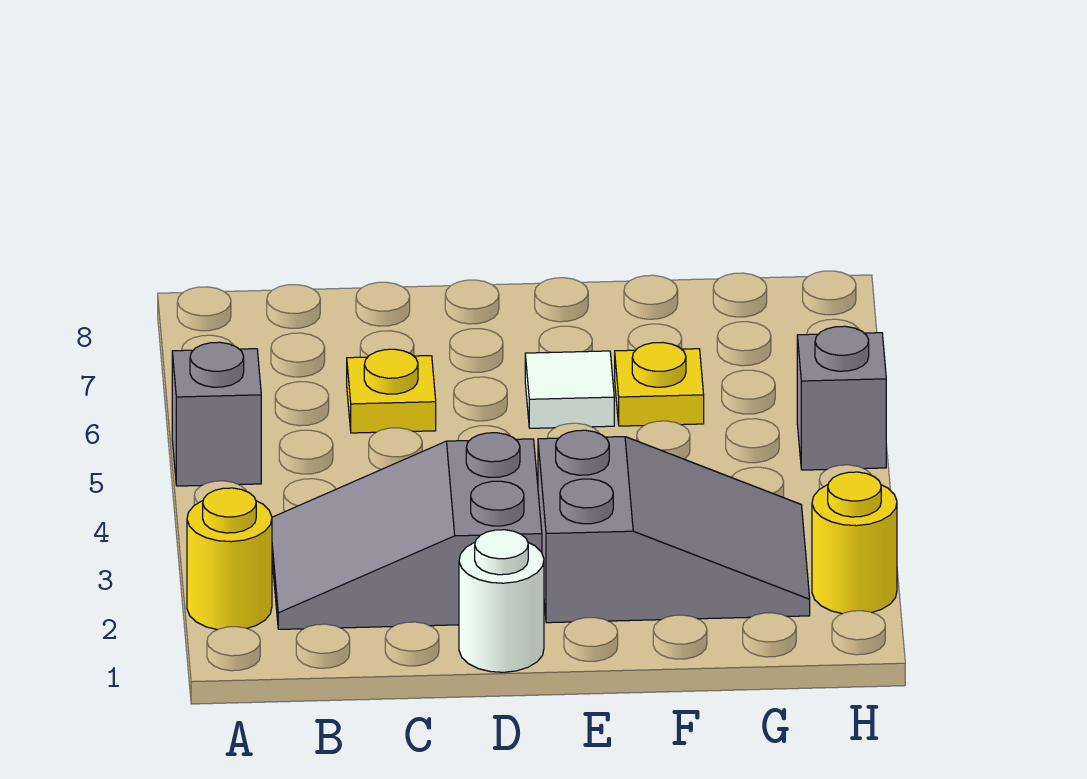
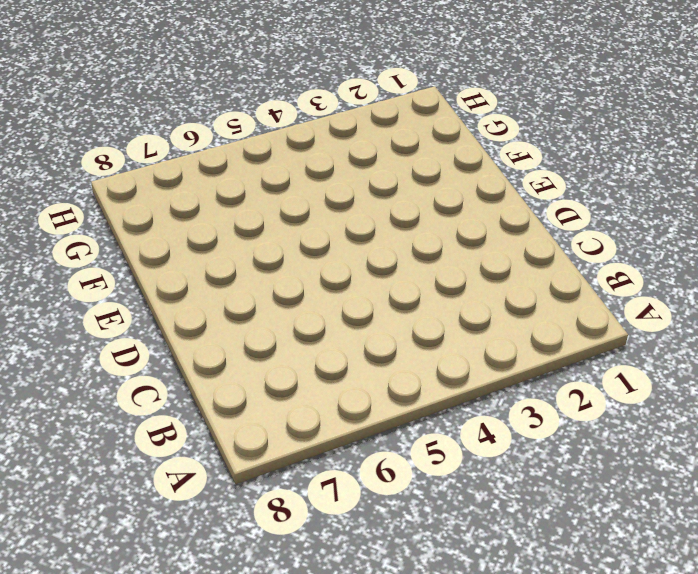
none -> yellow 1x1 round brick [187,488,272,630]
none -> grey 1x1 brick [172,342,261,486]

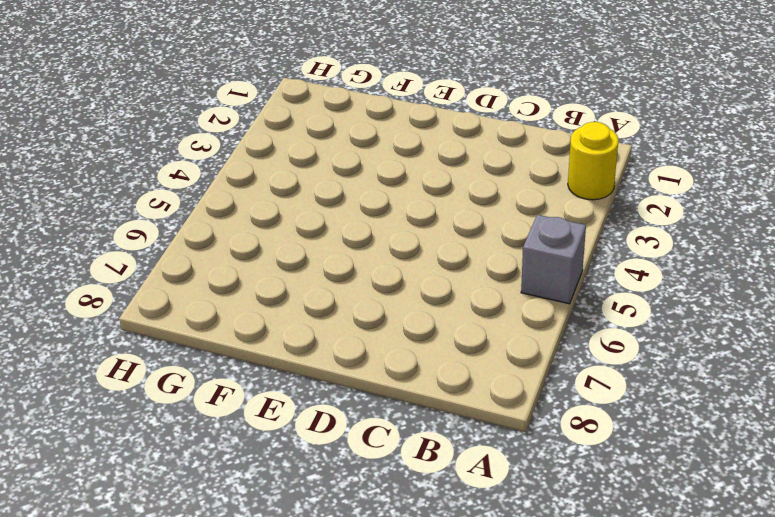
none -> grey 2x3 slope [272,433,542,629]
none -> yellow 1x1 plate [347,349,436,433]

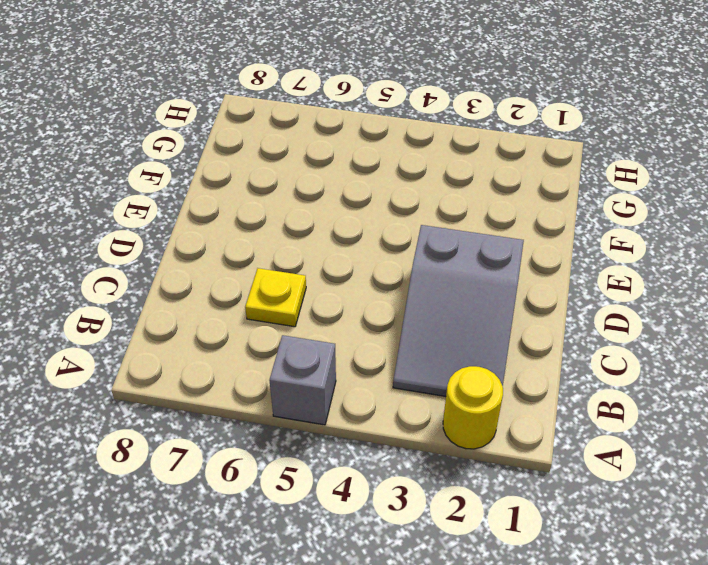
none -> white 1x1 round brick [459,530,544,672]
none -> grey 2x3 slope [538,430,810,623]

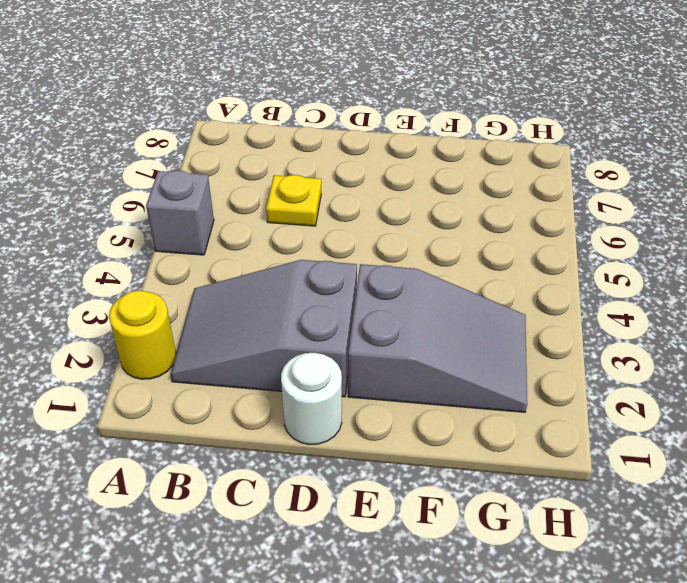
none -> white 1x1 tile [525,351,614,428]
none -> yellow 1x1 plate [615,342,704,426]

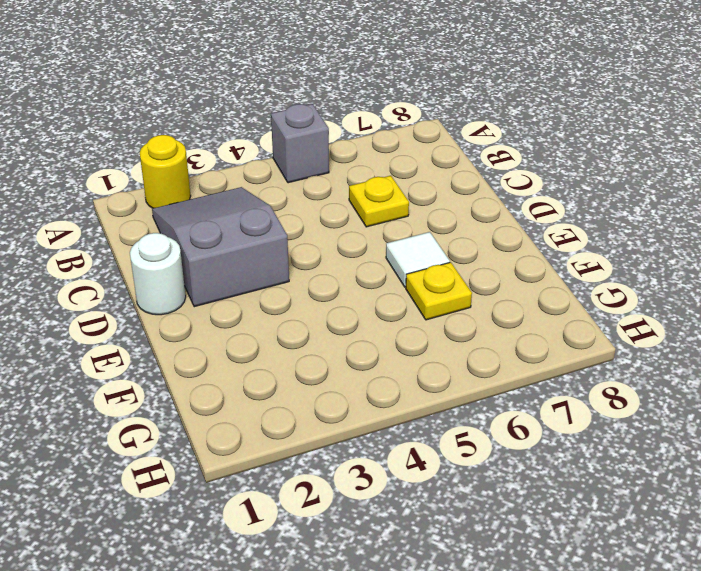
none -> grey 2x3 slope [538,430,810,623]
none -> yellow 1x1 round brick [812,472,897,614]

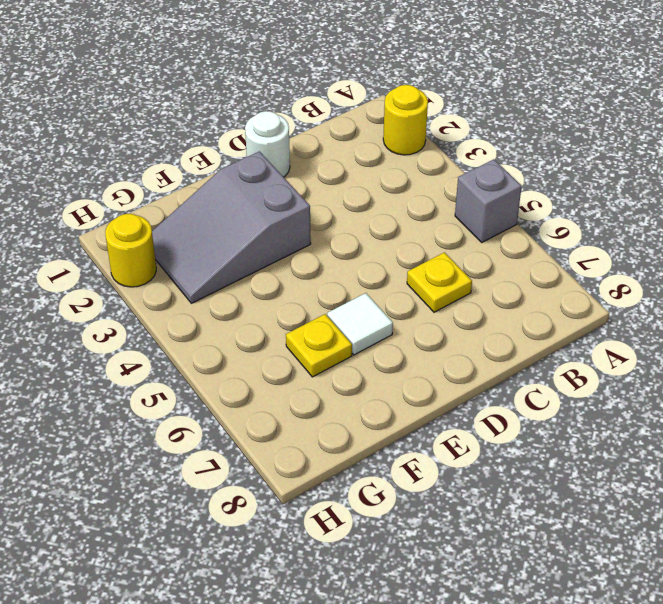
none -> grey 2x3 slope [272,433,542,629]
none -> grey 1x1 brick [797,326,886,470]

